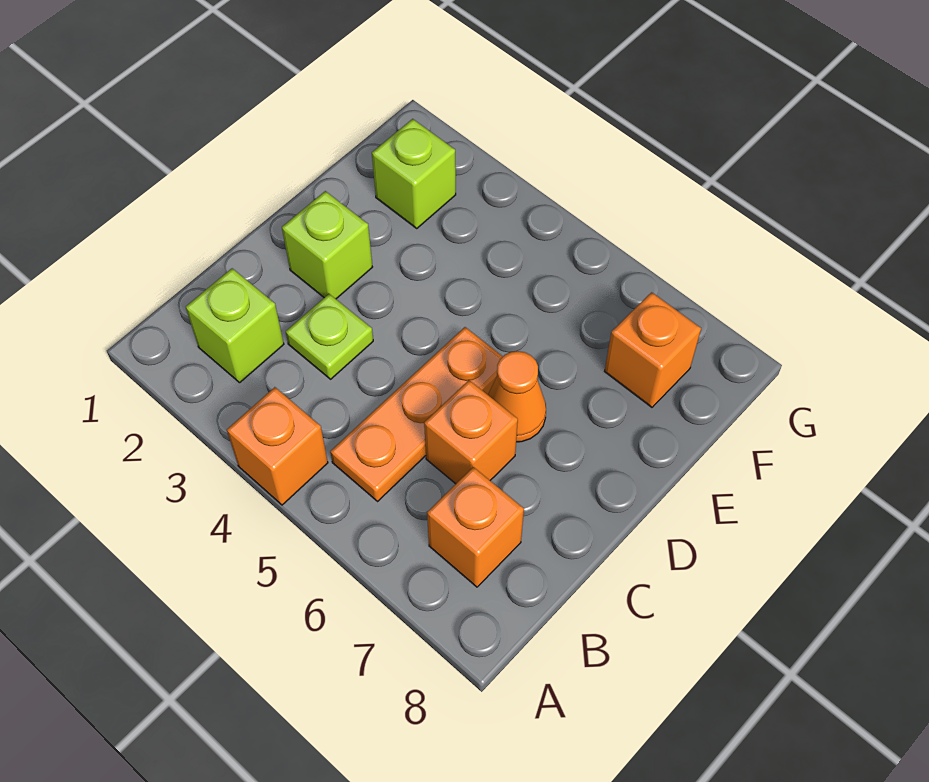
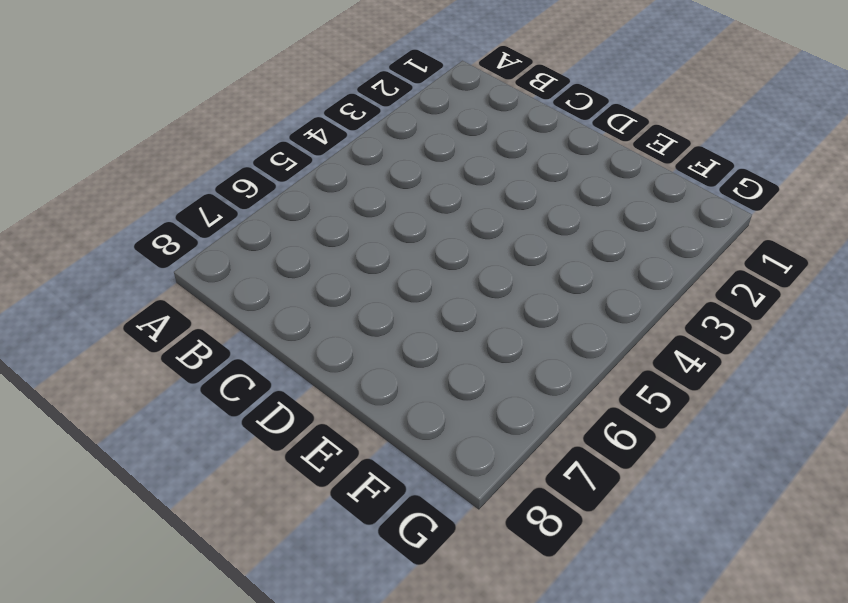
none -> orange 1x1 brick [227,387,328,505]
none -> lime 1x1 brick [186,268,284,383]

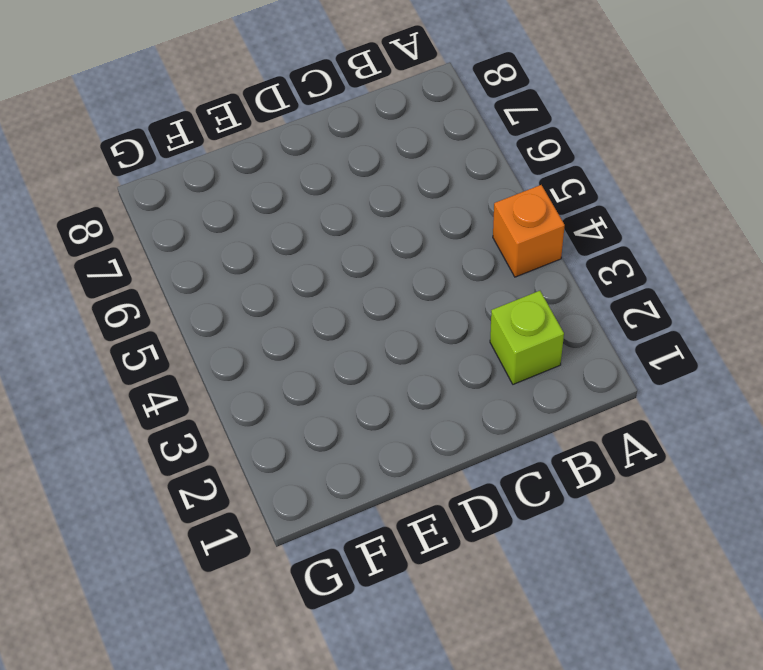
none -> orange 1x3 plate [330,327,503,501]
none -> orange 1x1 brick [427,467,524,587]

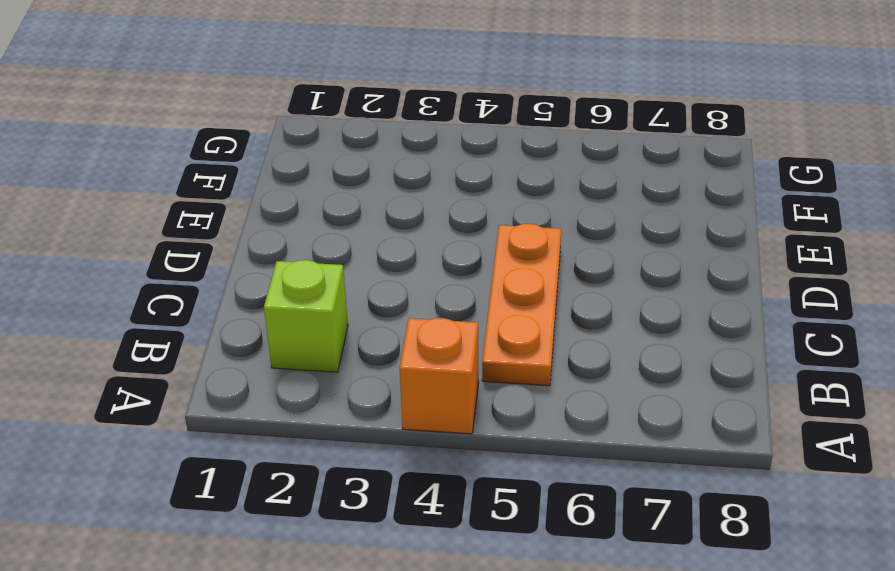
none -> orange 1x1 brick [427,467,524,587]
none -> lime 1x1 plate [286,294,373,379]

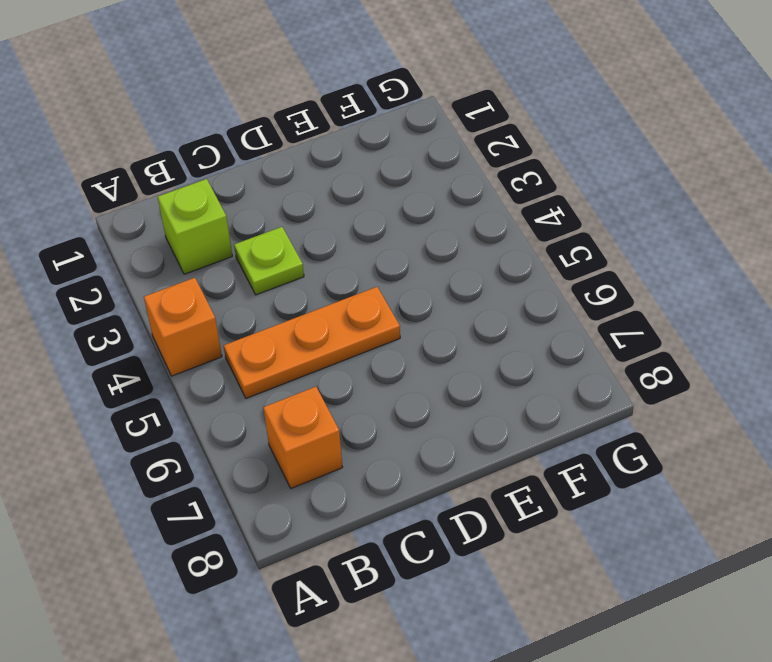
none -> orange 1x1 brick [424,380,518,484]
none -> lime 1x1 brick [282,191,372,299]

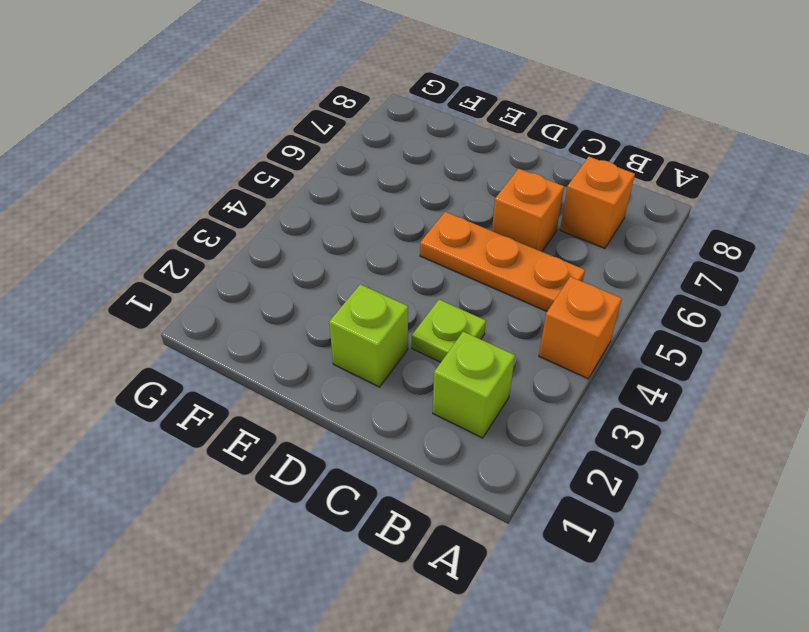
none -> orange 1x1 cone [488,351,546,442]
none -> lime 1x1 brick [372,119,456,228]

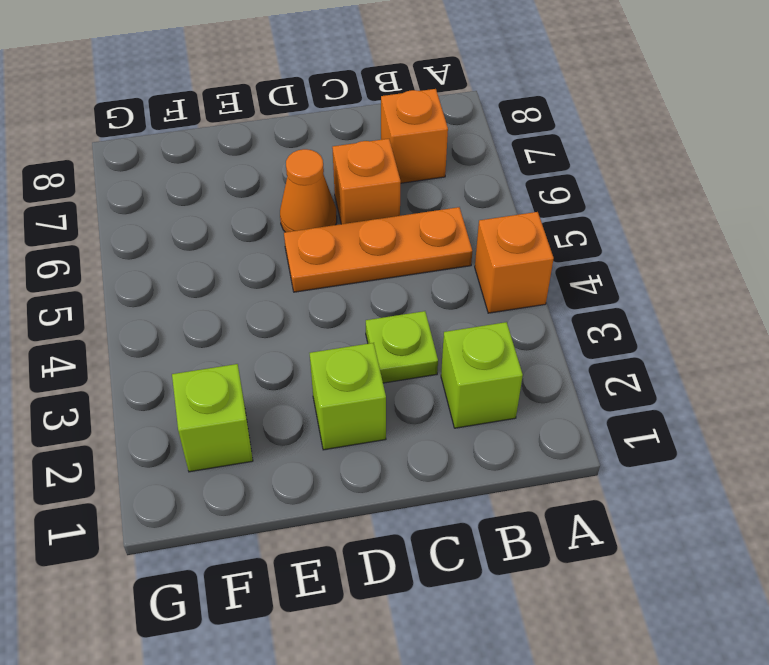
none -> orange 1x1 brick [605,292,701,407]

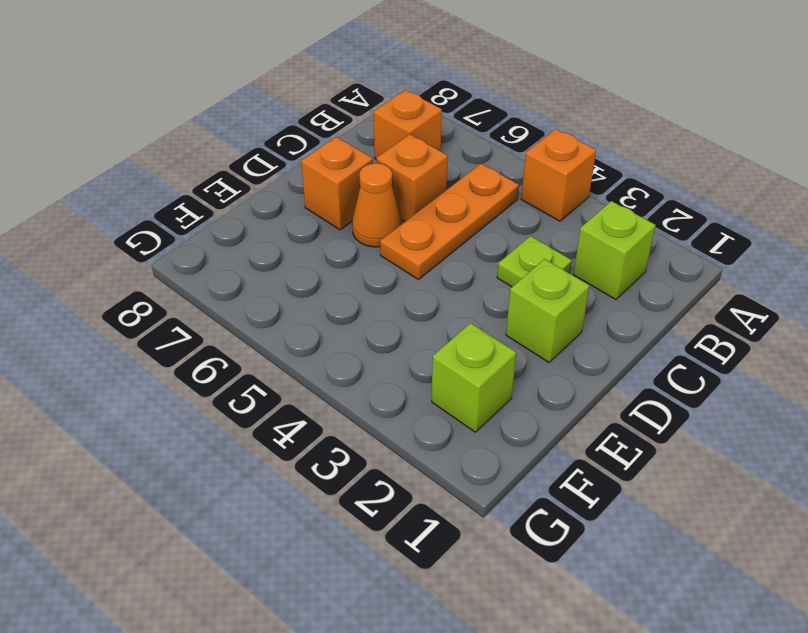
orange 1x1 brick [301,137,373,230] -> orange 1x1 brick moved to [605,292,701,407]

